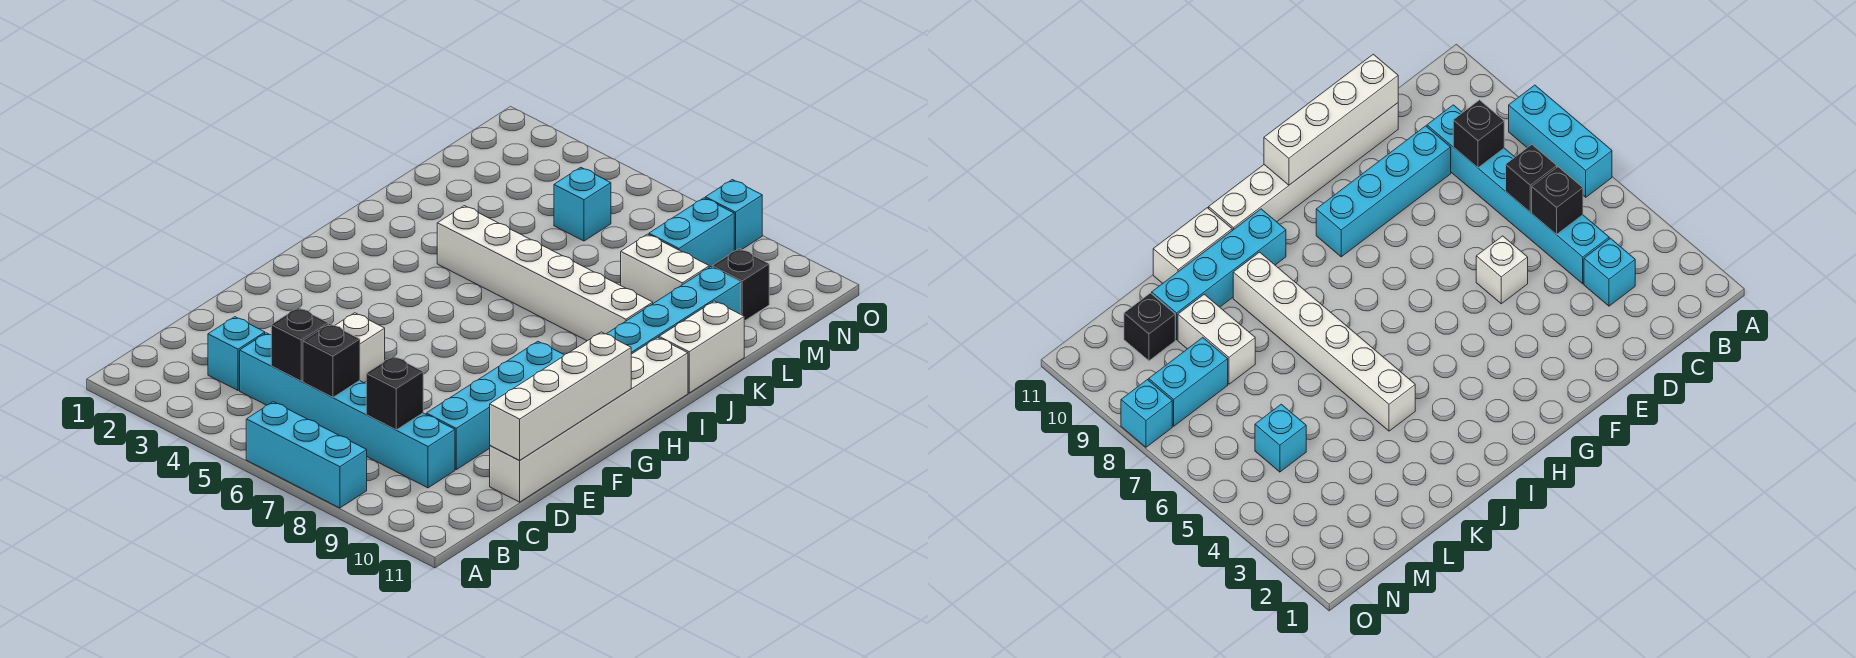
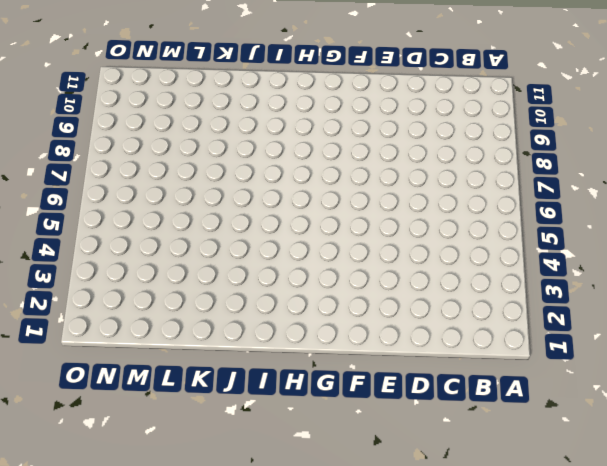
none -> cyan 1x3 brick [246,402,367,508]
none -> cyan 1x1 brick [208,317,265,390]
none -> cyan 1x6 brick [240,333,455,488]

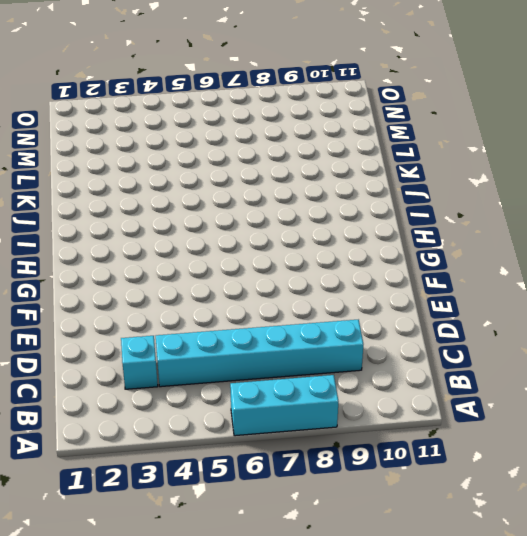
none -> cyan 1x4 brick [426,341,564,469]
none -> white 1x6 brick [490,337,688,502]
none -> white 1x1 brick [335,313,385,383]

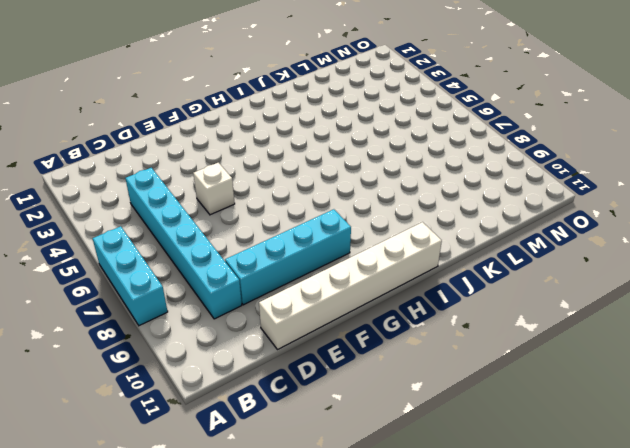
none -> cyan 1x1 brick [208,317,265,390]
none -> cyan 1x4 brick [607,267,741,354]
none -> white 1x6 brick [437,206,653,341]

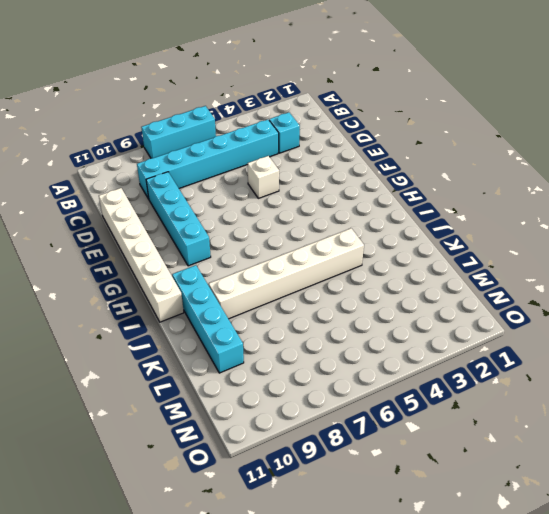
none -> white 1x2 brick [659,301,744,393]
none -> white 1x2 brick [621,234,709,303]
none -> cyan 1x1 brick [554,167,611,241]

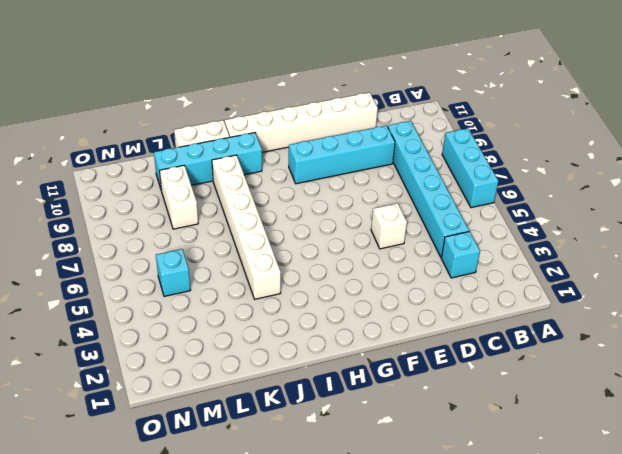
none -> cyan 1x2 brick [649,198,734,267]
none -> black 1x1 brick [712,249,769,321]
none -> cyan 1x1 brick [705,180,762,251]

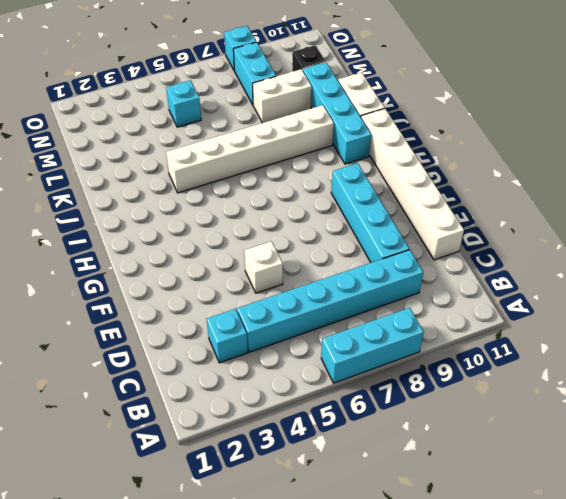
none -> black 1x1 brick [271,308,328,381]
none -> black 1x1 brick [303,324,360,397]
none -> black 1x1 brick [366,356,423,430]

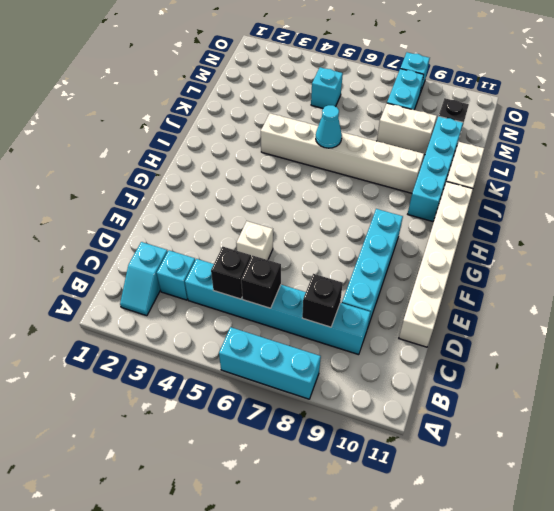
cyan 1x2 slope [120,242,168,316] -> none
cyan 1x1 cone [316,105,342,148] -> none
none -> white 1x4 brick [490,332,631,460]

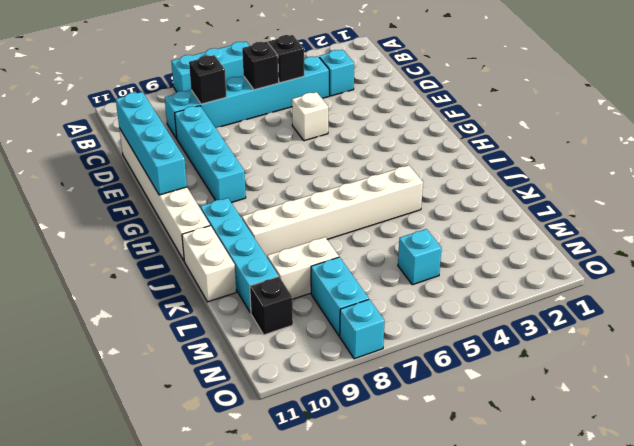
cyan 1x4 brick [116,92,187,195] -> white 1x4 brick [490,332,631,460]

